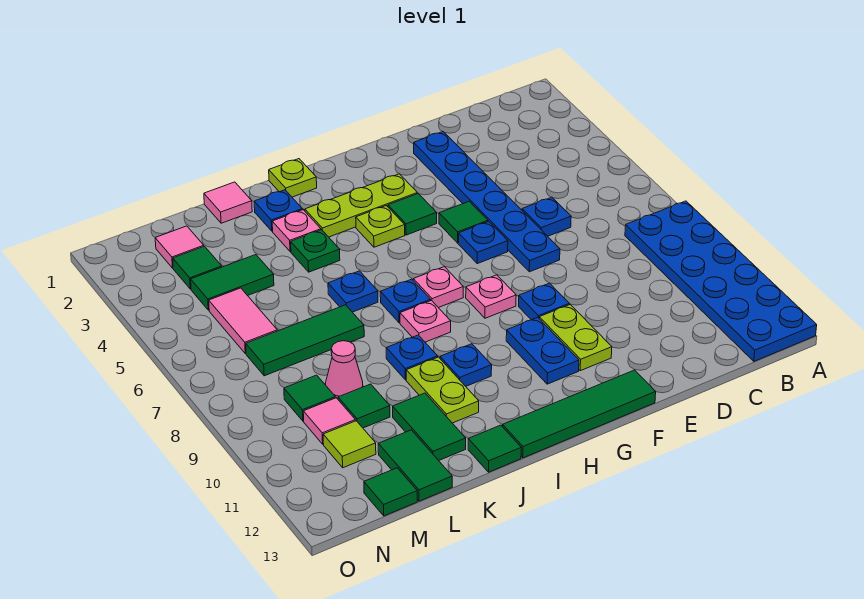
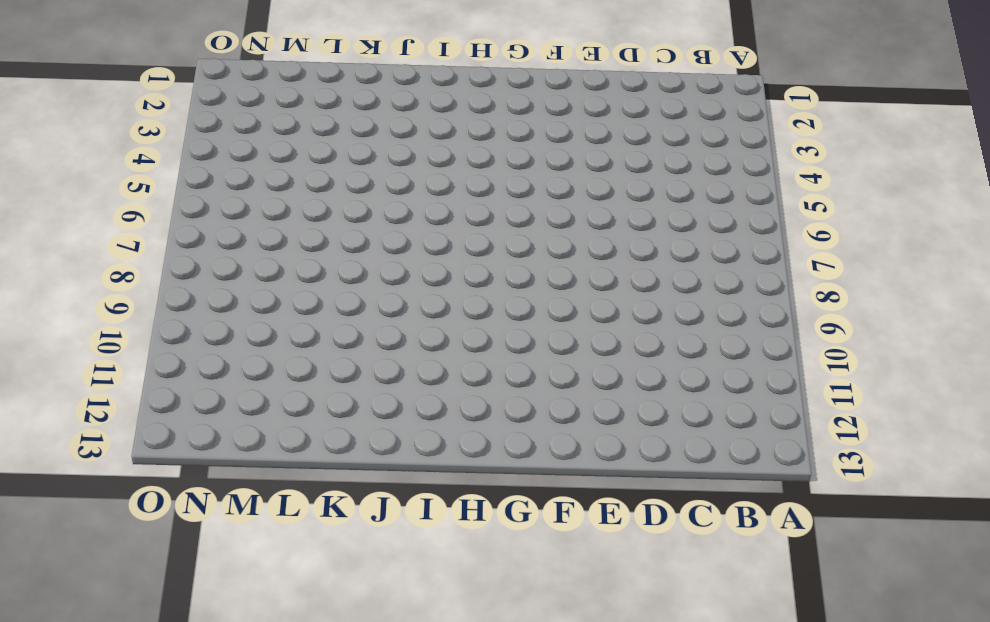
none -> blue 2x6 plate [625,201,817,361]
none -> blue 1x1 plate [522,197,571,236]
none -> blue 1x6 plate [414,132,560,272]
none -> green 1x1 tile [439,201,488,243]

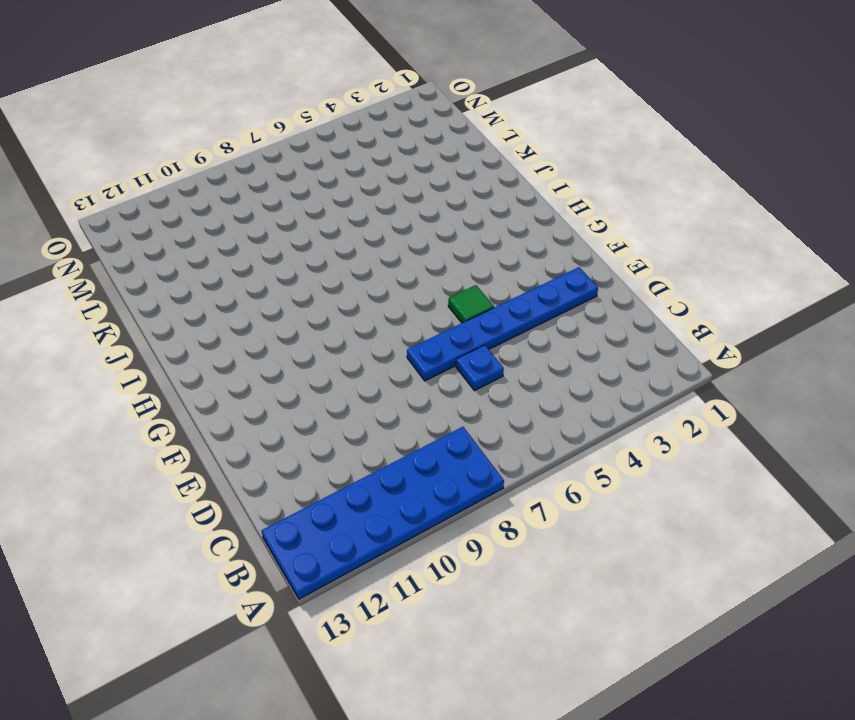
none -> blue 1x1 plate [458,221,508,264]
none -> blue 1x1 plate [519,283,569,320]
none -> lime 1x2 plate [539,305,612,371]
none -> green 1x4 tile [503,370,656,458]

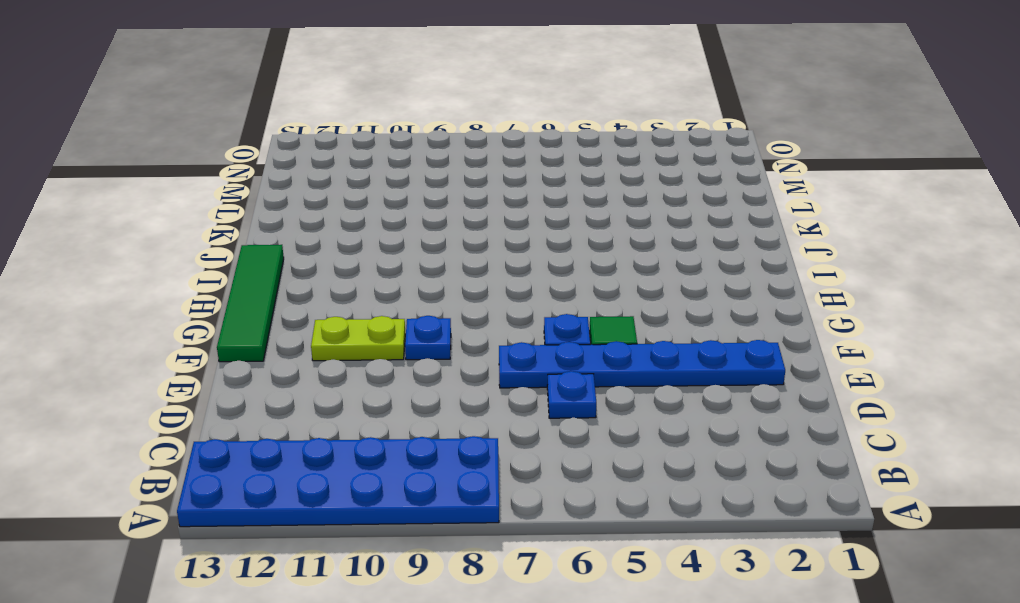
none -> lime 1x3 plate [305,174,417,237]
none -> green 1x1 tile [388,194,437,235]
none -> pink 1x1 plate [466,275,516,318]
none -> blue 1x2 plate [506,317,579,384]

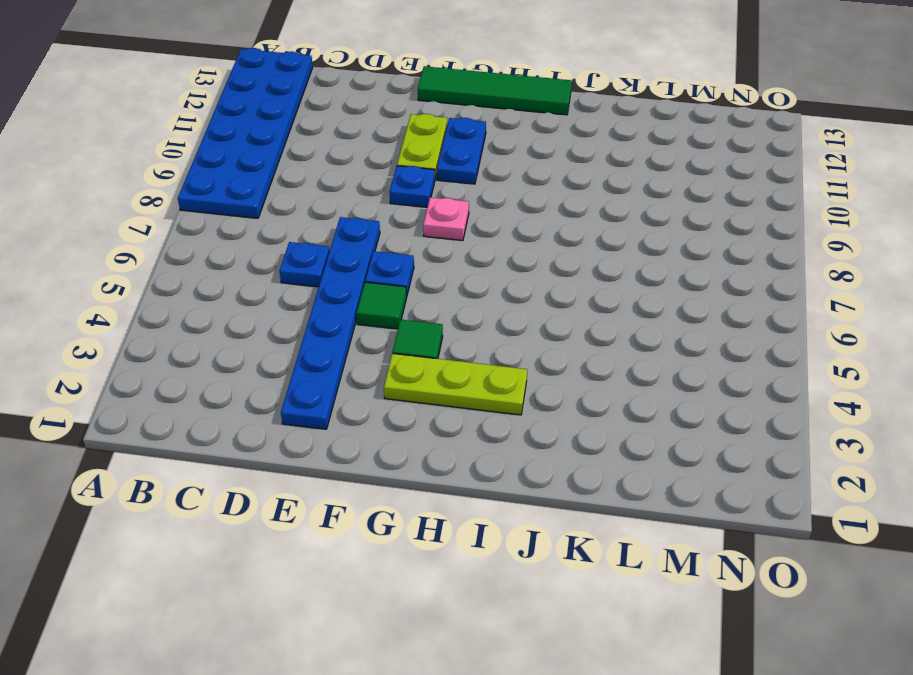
none -> lime 1x1 plate [356,206,405,247]
none -> pink 1x1 plate [413,267,463,308]
none -> lime 1x1 plate [269,159,317,197]
none -> blue 1x1 plate [380,279,431,323]

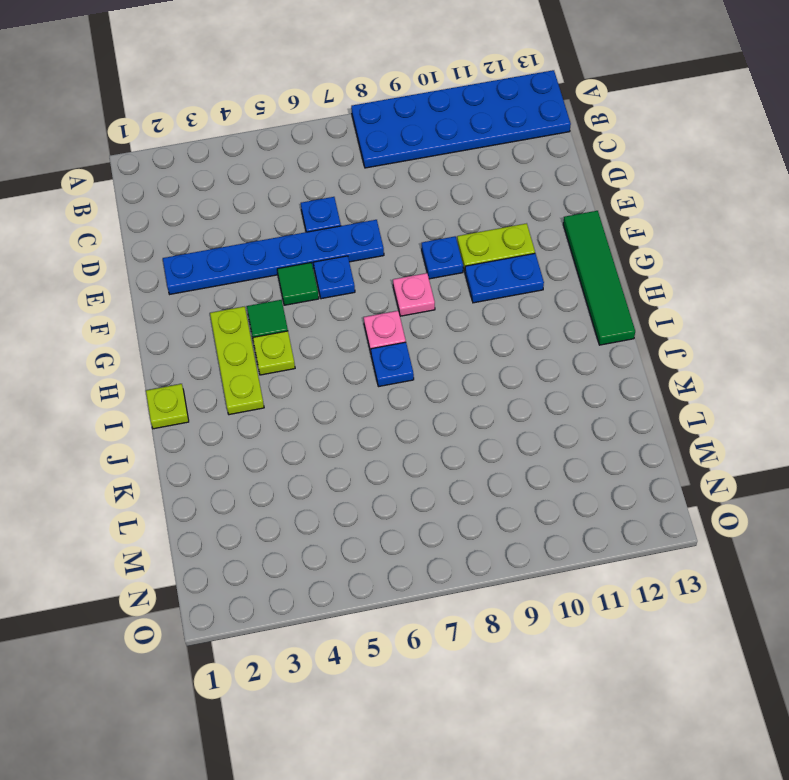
none -> pink 1x1 plate [400,300,451,342]
none -> blue 1x1 plate [440,344,492,386]
none -> blue 1x1 plate [254,190,302,231]
none -> pink 1x1 plate [272,210,321,252]

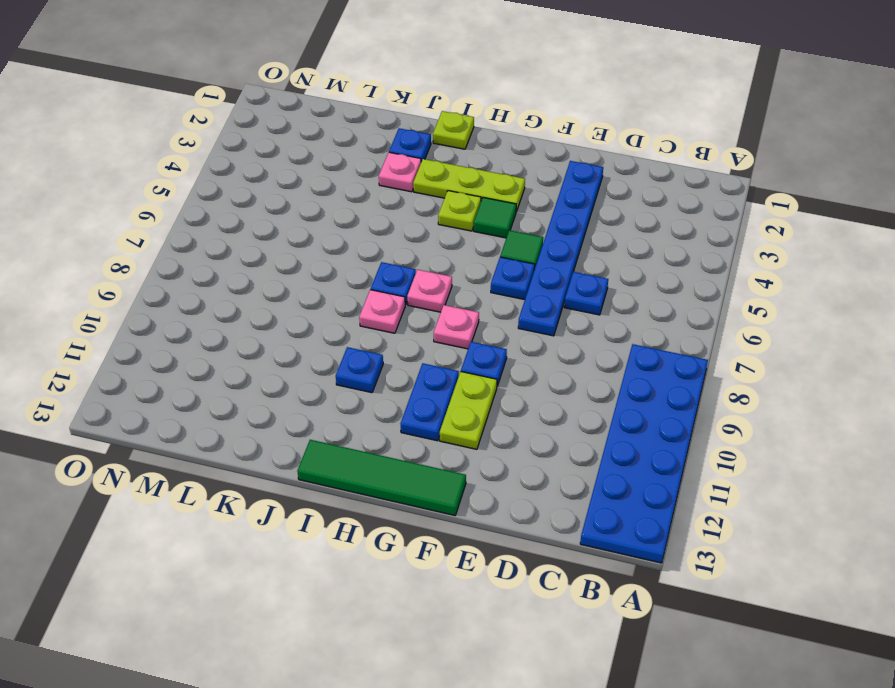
none -> green 1x1 plate [291,230,340,272]
none -> blue 1x1 plate [328,271,378,312]
none -> blue 1x1 plate [386,335,438,380]
none -> lime 1x2 plate [406,357,479,423]

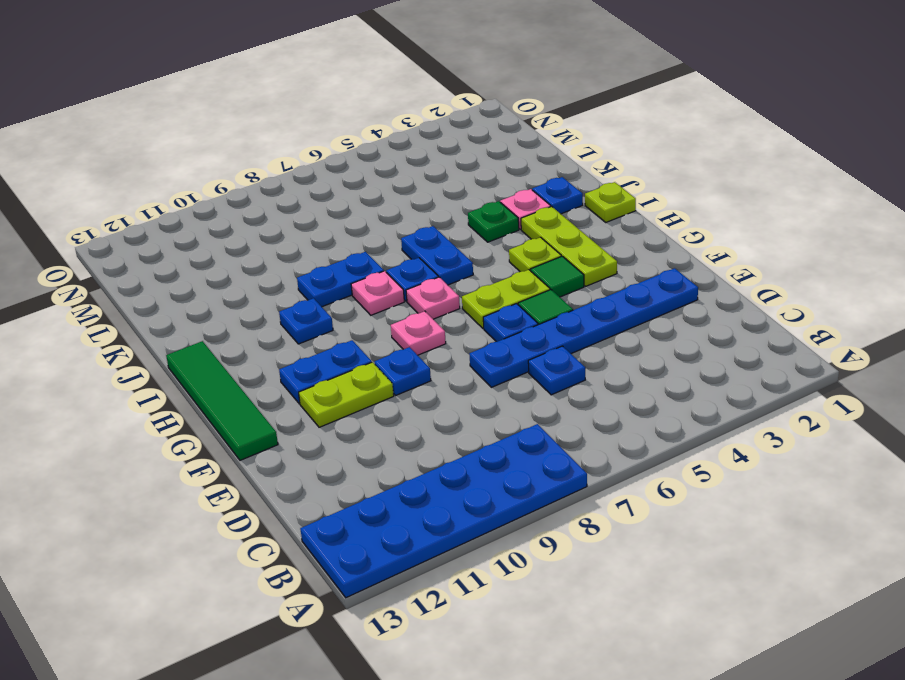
lime 1x2 plate [462,270,550,328] -> lime 1x2 plate moved to [406,357,479,423]
blue 1x2 plate [401,226,473,285] -> blue 1x1 plate [328,271,378,312]
blue 1x2 plate [297,252,384,307] -> blue 1x1 plate [386,335,438,380]
none -> green 1x1 tile [468,425,521,472]
none -> pink 1x1 tile [204,182,252,223]
none -> green 1x3 tile [246,305,364,376]
none -> green 1x2 tile [393,393,466,460]

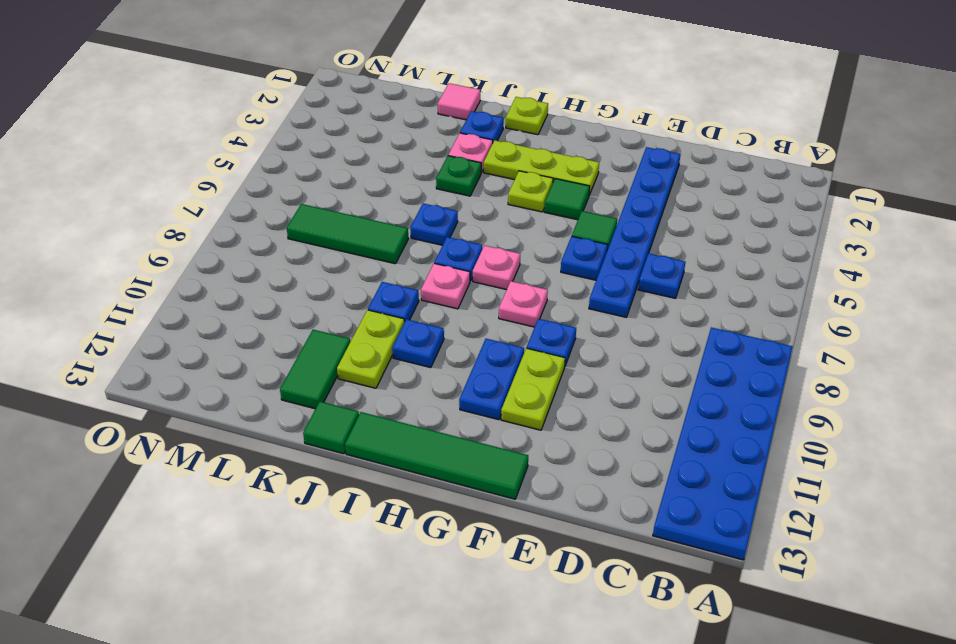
none -> green 1x2 tile [191,255,274,310]
none -> pink 1x1 cone [325,341,363,399]
none -> green 1x1 tile [338,384,390,428]
none -> green 1x2 tile [378,430,452,501]

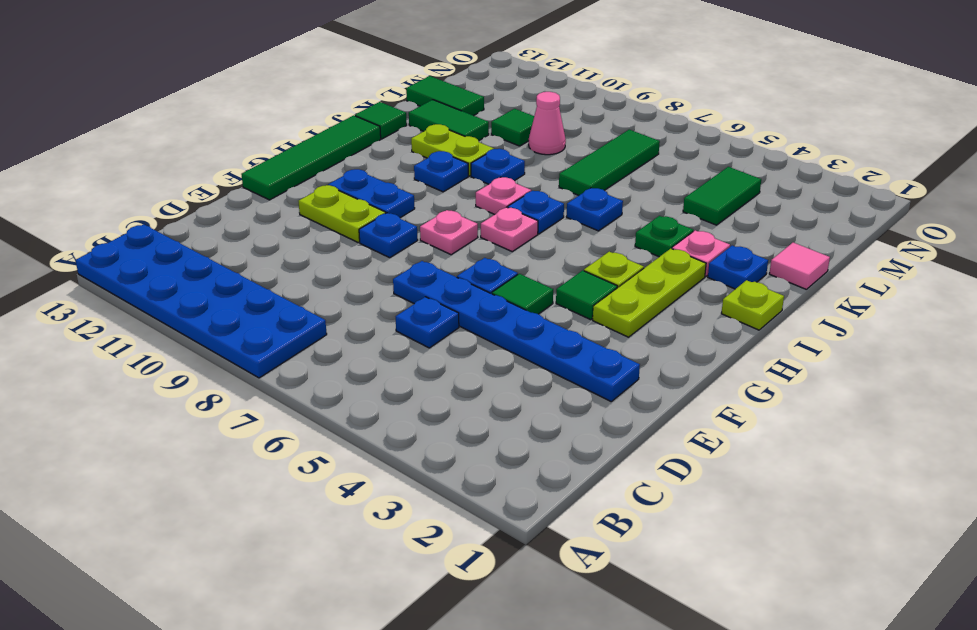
none -> pink 1x1 tile [155,226,204,268]
none -> green 1x1 tile [173,246,222,289]
none -> pink 1x2 tile [209,288,277,354]
none -> green 1x1 tile [284,375,335,421]

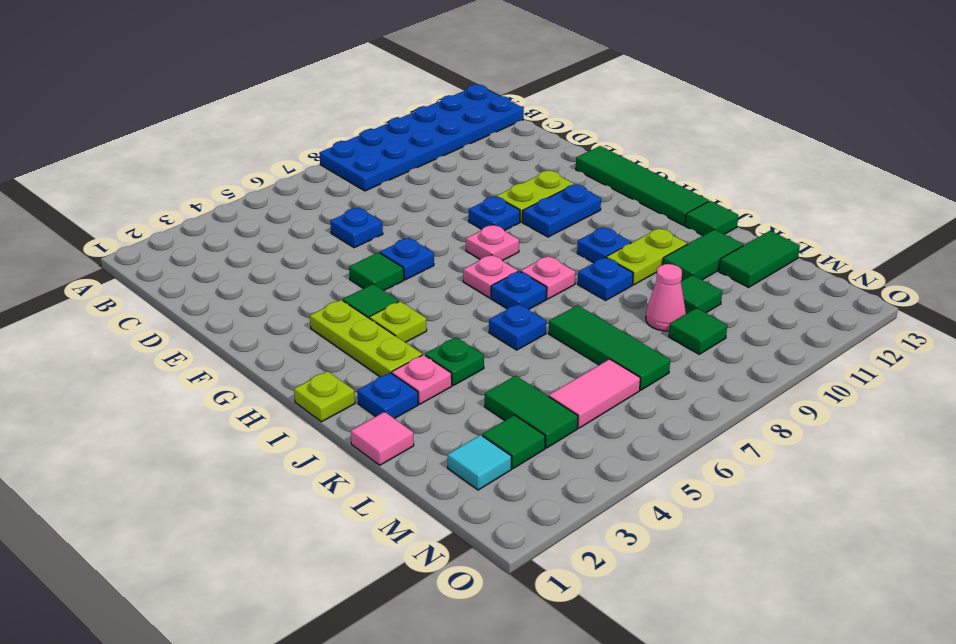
cyan 1x1 tile [448,435,511,490] -> pink 1x1 tile [155,226,204,268]
none -> blue 1x6 plate [414,132,560,272]
none -> pink 1x1 tile [303,398,355,444]
none -> lime 1x1 tile [323,421,376,468]
none -> green 1x1 tile [364,468,417,516]

